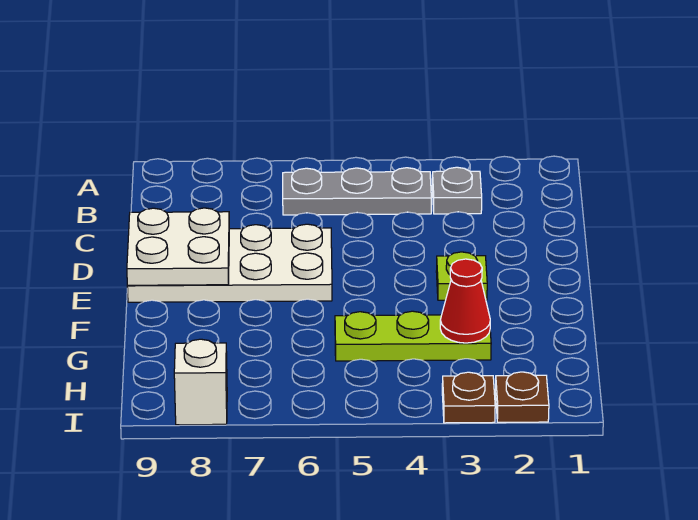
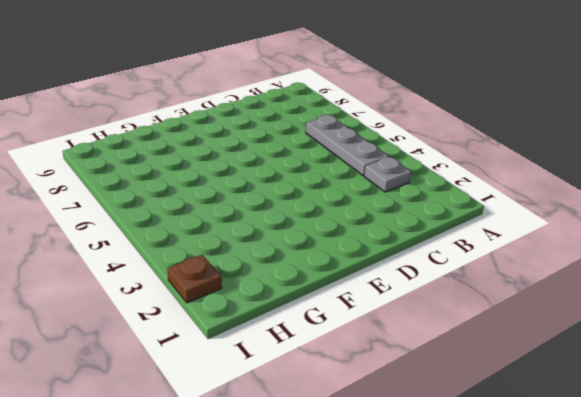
none -> white 2x4 plate [127,224,332,302]
none -> lime 1x1 plate [436,252,487,300]

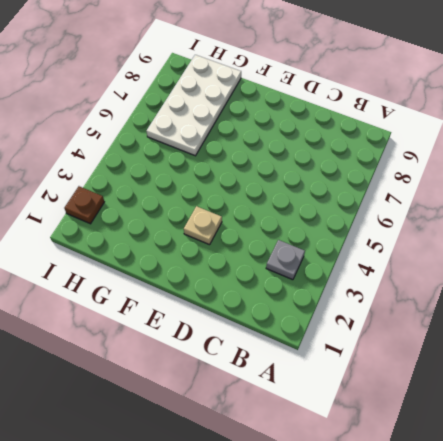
tan 1x1 plate [184,206,222,245] -> lime 1x1 plate [436,252,487,300]
white 2x4 plate [147,55,241,156] -> white 2x4 plate moved to [127,224,332,302]
none -> grey 1x3 plate [283,168,431,215]
none -> lime 1x3 plate [335,311,491,361]

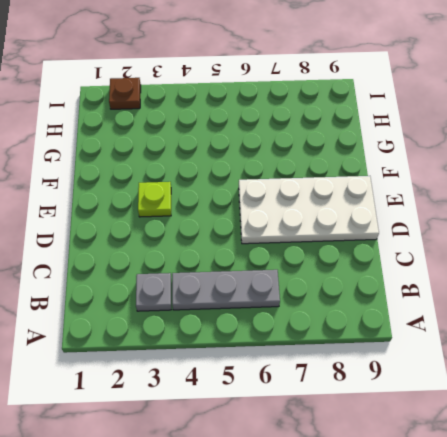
none -> lime 1x3 plate [335,311,491,361]
none -> brown 1x1 plate [442,372,495,423]

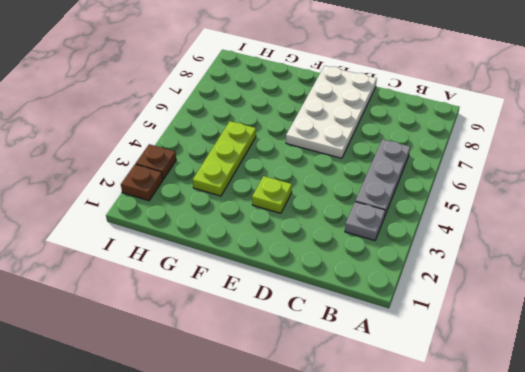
none -> white 1x1 brick [174,339,227,425]
none -> white 2x2 plate [127,208,229,285]

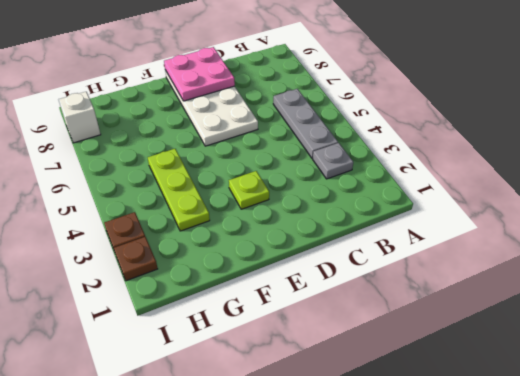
pink 2x2 plate [164,47,235,101] -> white 2x2 plate [127,208,229,285]
none -> red 1x1 cone [440,259,490,343]

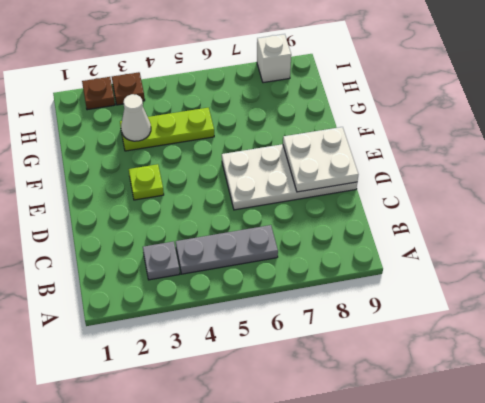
white 1x1 cone [121,94,151,141] -> red 1x1 cone [440,259,490,343]

